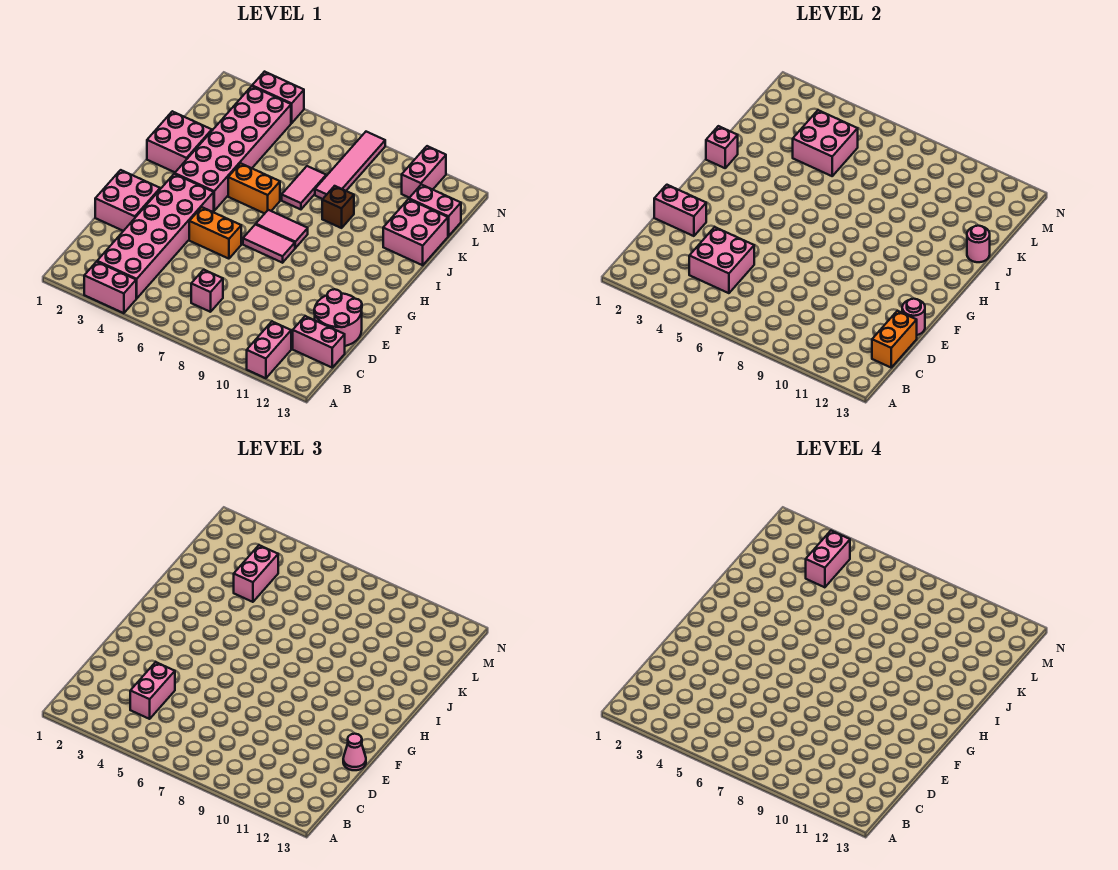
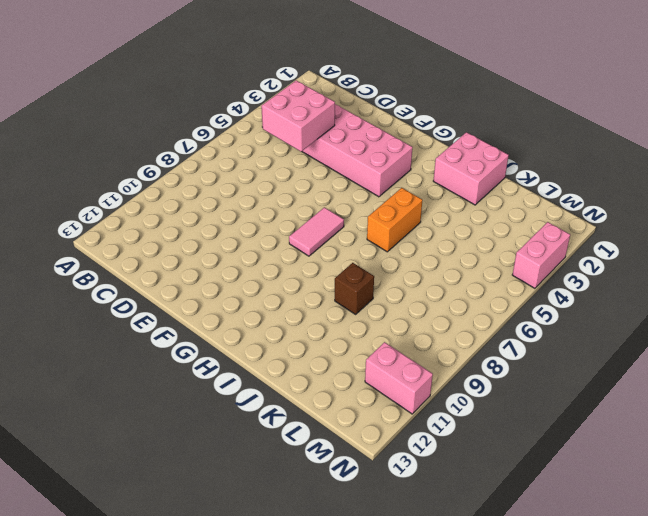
none -> pink 1x2 brick [84,262,137,313]
none -> pink 1x2 brick [247,321,291,378]
none -> pink 1x1 brick [191,270,223,312]
none -> pink 1x2 brick [293,316,345,367]

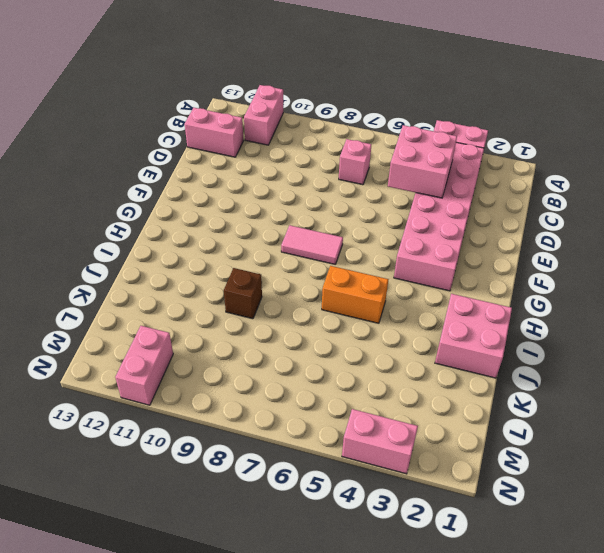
none -> pink 2x2 round brick [314,289,362,346]
none -> pink 2x2 brick [95,170,160,231]
none -> orange 1x2 brick [189,207,241,259]
none -> pink 2x6 brick [175,86,291,211]

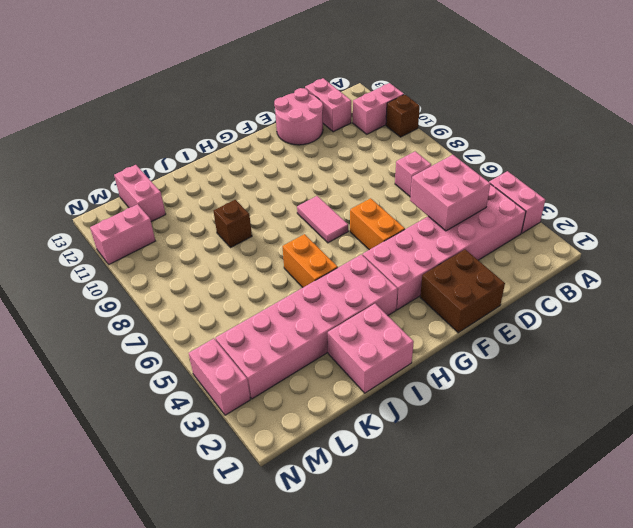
brown 1x1 brick [386,94,420,137] -> none
brown 2x2 brick [420,249,505,333] -> pink 2x2 brick [95,170,160,231]
none -> pink 1x2 tile [256,210,308,248]
none -> pink 1x2 tile [282,166,326,209]
none -> pink 2x2 brick [383,199,448,265]
none -> pink 1x4 tile [315,132,385,199]

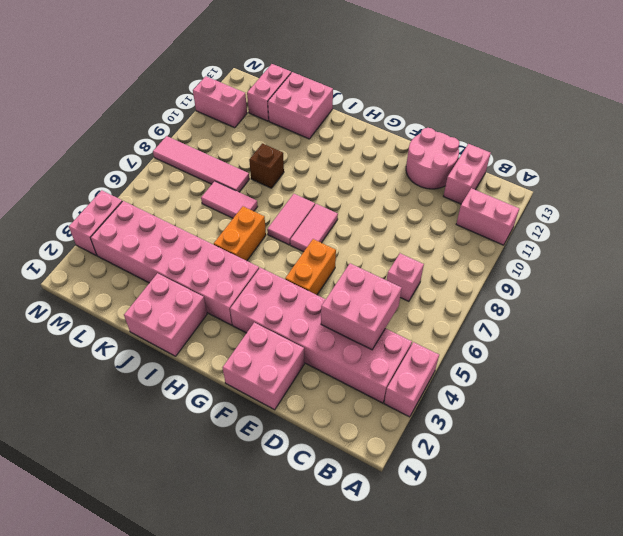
none -> orange 1x2 brick [872,311,917,367]
none -> pink 1x2 brick [654,185,706,236]
none -> pink 1x1 round brick [902,299,925,335]
none -> pink 1x1 brick [706,126,738,168]

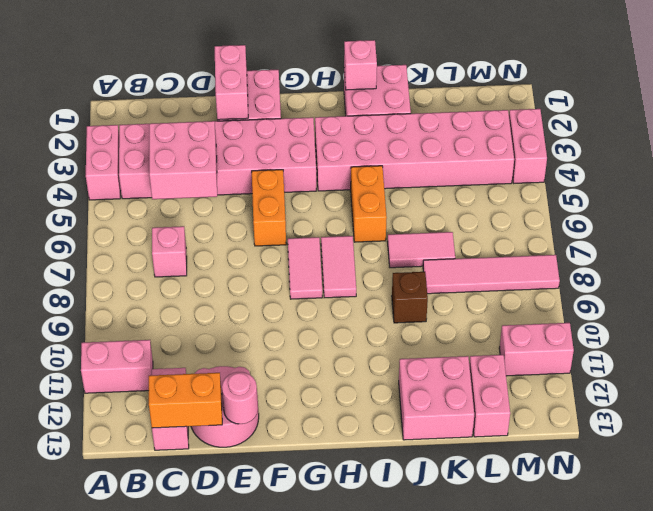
none -> pink 1x1 round brick [967,226,990,262]
none -> pink 2x2 brick [793,110,858,176]
none -> pink 1x2 brick [130,662,175,719]
none -> pink 1x1 cone [343,734,366,770]

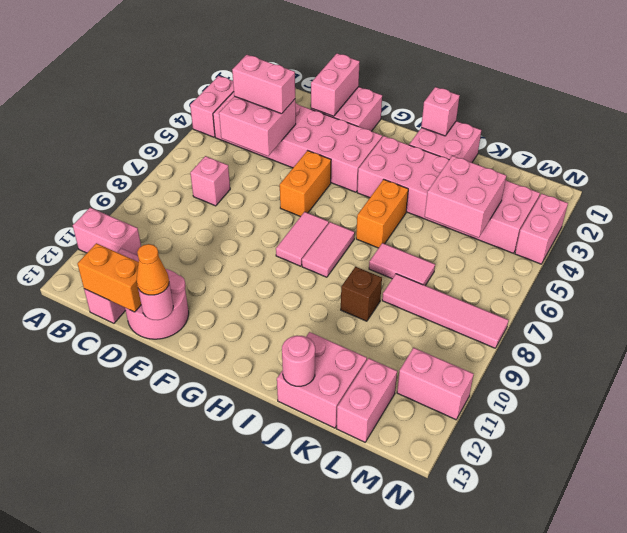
orange 1x1 cone [137,244,169,295] -> pink 1x1 cone [343,734,366,770]
none -> pink 1x2 brick [234,545,278,602]
none -> pink 1x2 brick [806,531,850,587]

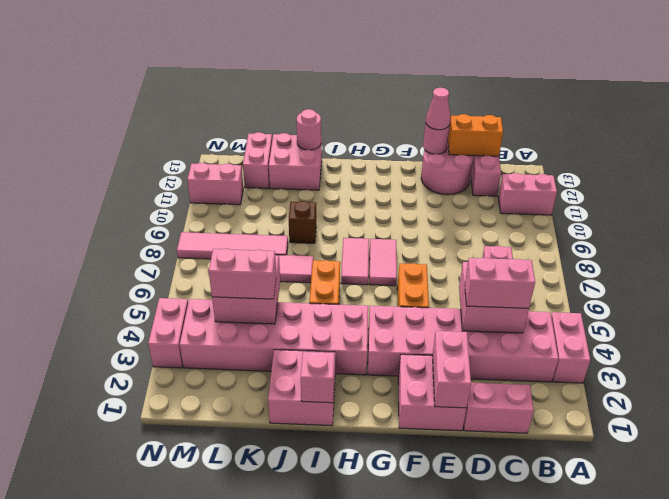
pink 1x2 brick [463,383,534,433] -> pink 1x2 brick moved to [806,531,850,587]

